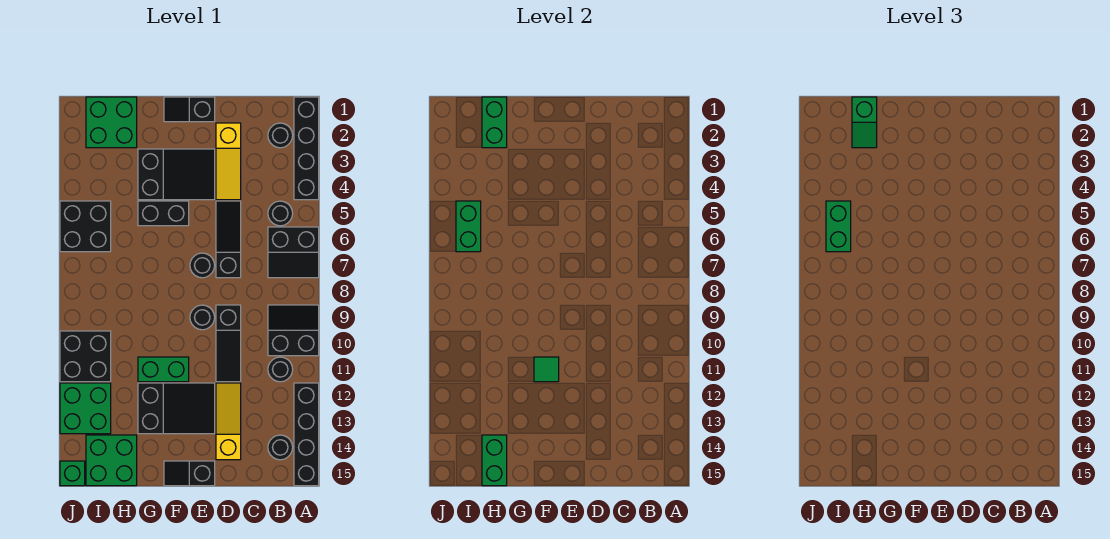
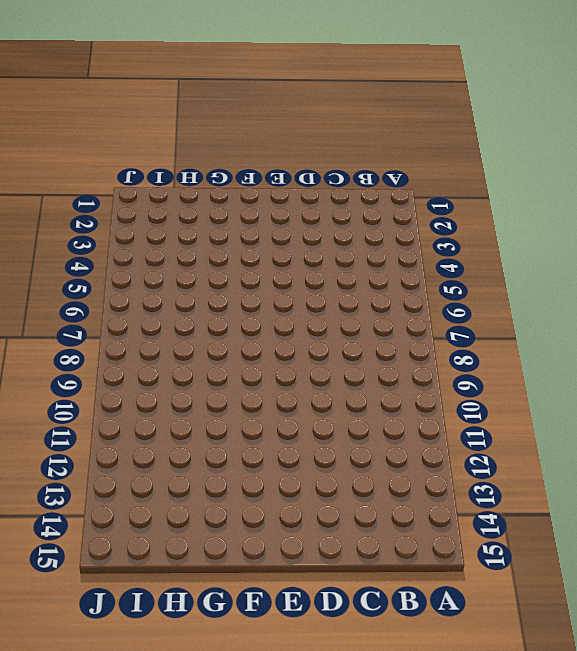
none -> black 1x4 brick [294,97,319,200]
none -> black 2x2 slope [268,227,319,278]
none -> black 2x2 slope [268,305,319,356]
none -> black 1x4 brick [294,383,319,486]

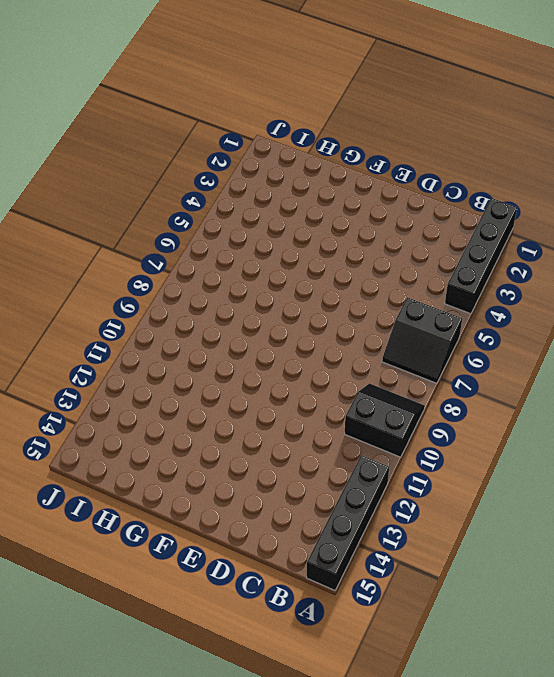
none -> black 1x1 round brick [268,123,293,148]
none -> black 1x1 round brick [268,201,293,226]
none -> black 1x1 round brick [268,357,293,382]
none -> black 1x1 round brick [268,435,293,460]

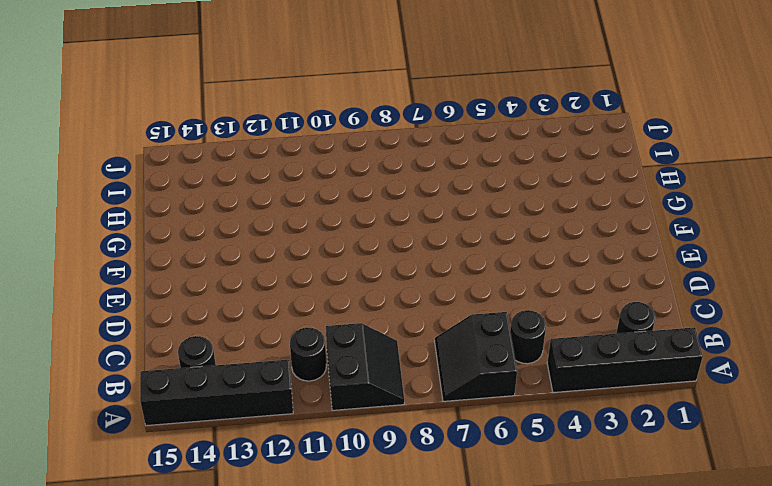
none -> yellow 1x3 slope [216,123,241,200]
none -> black 1x3 slope [216,201,241,278]
none -> black 1x3 slope [216,305,241,382]
none -> yellow 1x3 slope [216,383,241,460]

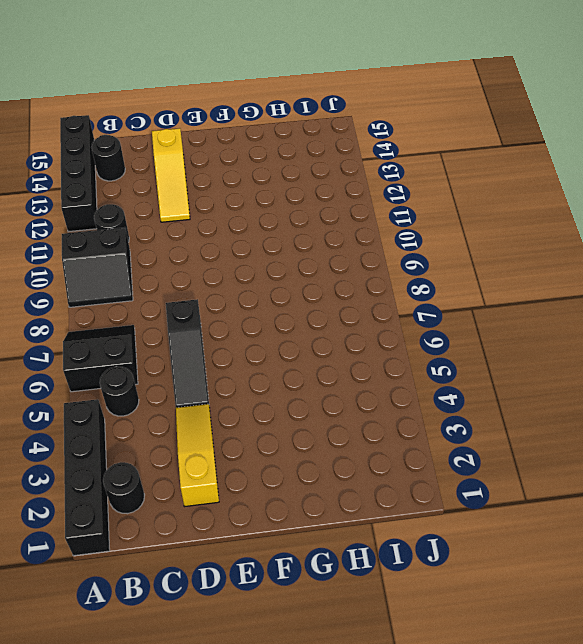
none -> black 1x3 slope [216,305,241,382]
none -> black 1x2 slope [164,97,215,122]
none -> black 2x3 slope [138,149,215,200]
none -> black 1x1 round brick [190,253,215,278]

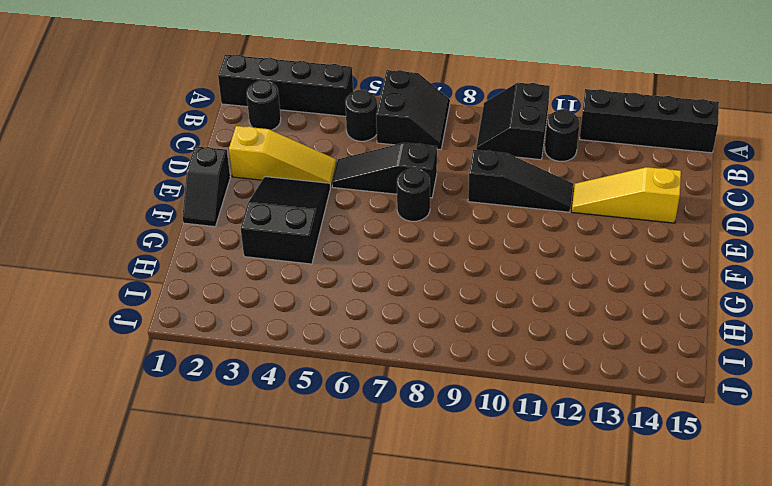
none -> black 1x1 round brick [268,435,293,460]
none -> black 1x1 round brick [190,305,215,330]
none -> black 2x3 slope [138,383,215,434]
none -> black 1x2 slope [164,461,215,486]

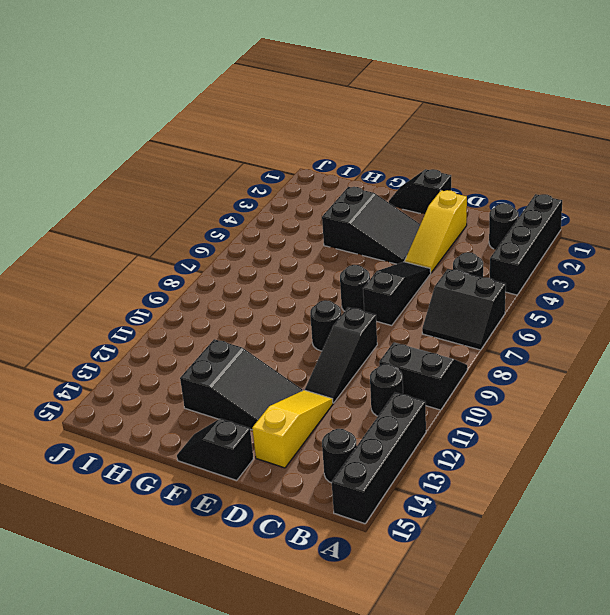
none -> black 1x2 brick [138,201,189,226]
none -> green 1x2 brick [138,357,189,382]
none -> green 2x2 brick [86,97,137,148]
none -> green 2x2 brick [86,435,137,486]

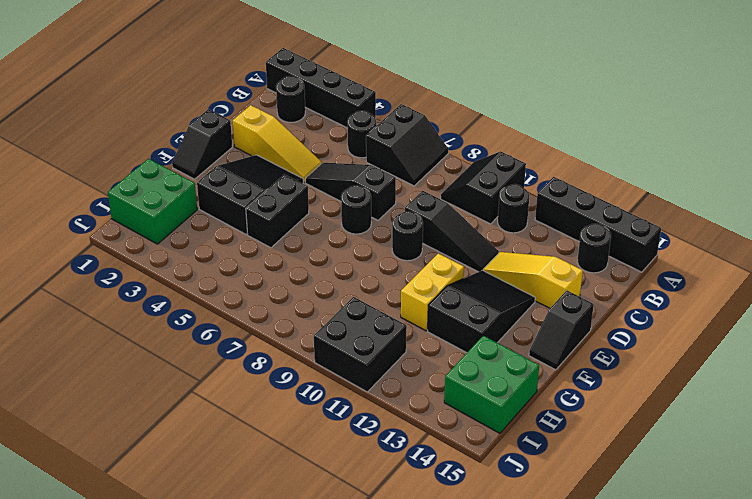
yellow 1x2 brick [401,253,464,331] -> green 1x2 brick [138,357,189,382]
none -> black 2x2 brick [60,201,111,252]
none -> green 2x2 brick [60,383,111,434]
none -> green 1x1 brick [60,461,85,486]
none -> green 1x1 tile [534,357,559,382]

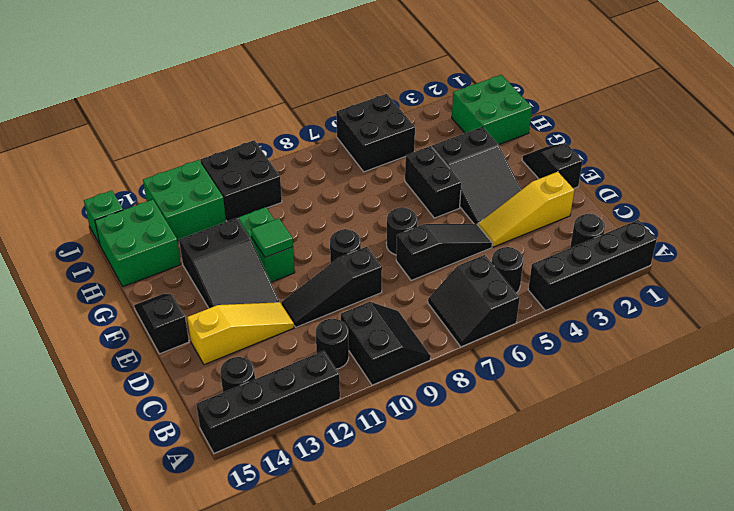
none -> green 1x2 brick [482,97,507,148]
none -> green 1x2 brick [482,435,507,486]
none -> green 1x2 brick [456,201,481,252]
none -> green 1x2 slope [852,97,877,148]

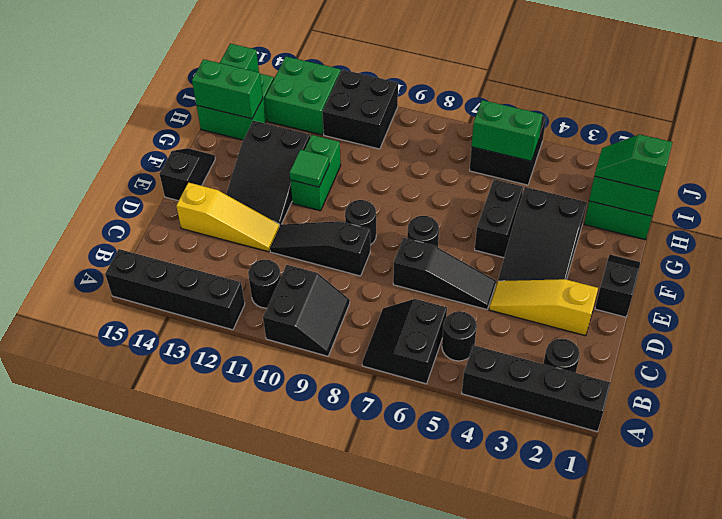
none -> black 1x1 round brick [268,435,293,460]
none -> green 1x2 brick [826,201,851,252]

